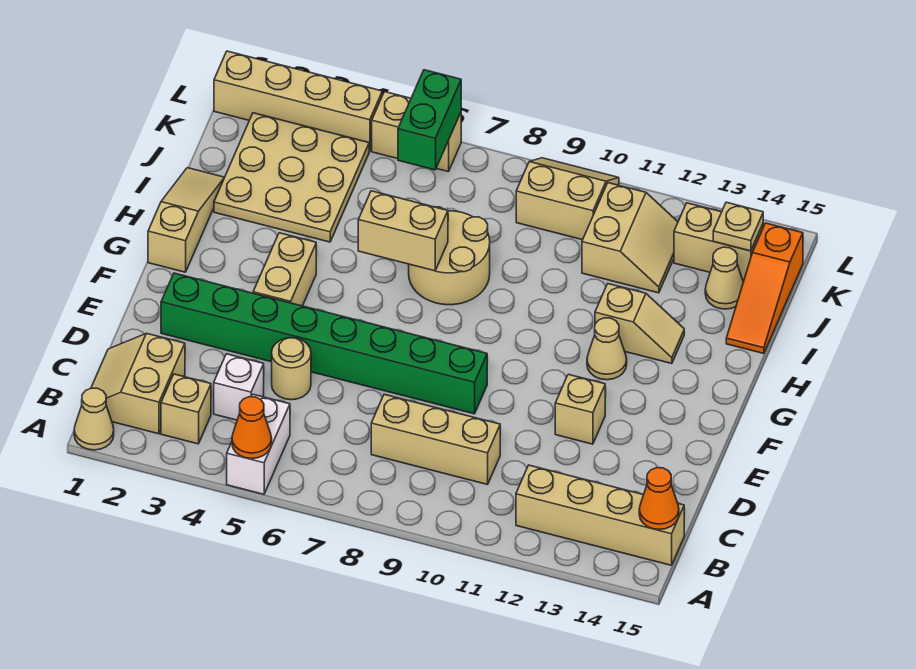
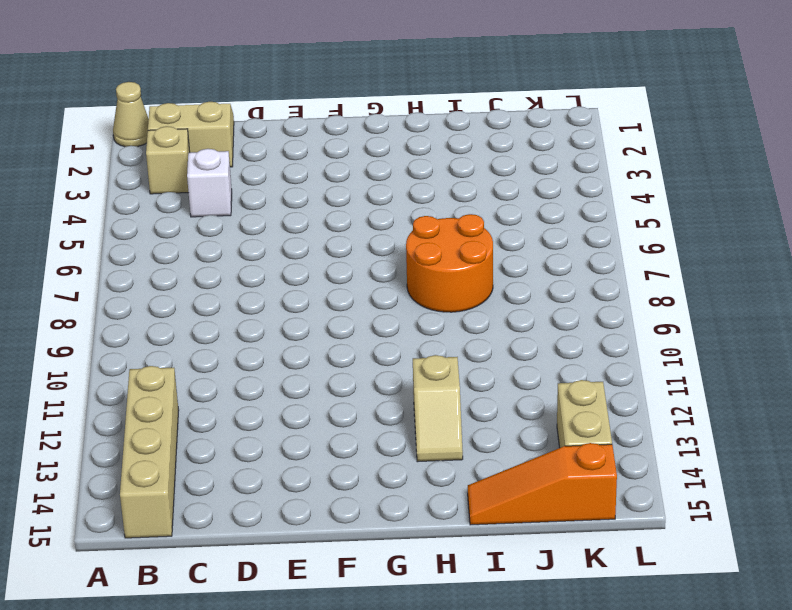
orange 2x2 round brick [406,214,493,312] -> tan 2x2 round brick [409,207,490,305]
none -> white 1x2 brick [227,394,290,494]
none -> tan 1x3 brick [371,394,500,484]
none -> tan 1x1 round brick [272,338,311,400]

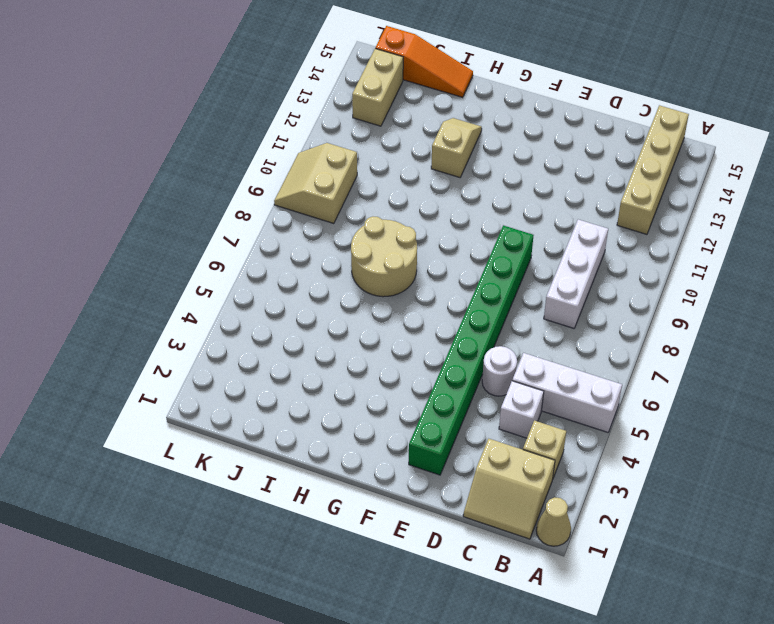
white 1x3 brick [512,353,622,432] -> white 1x2 brick [227,394,290,494]
white 1x3 brick [544,220,608,328] -> tan 1x3 brick [371,394,500,484]
white 1x1 round brick [482,346,517,396] -> tan 1x1 round brick [272,338,311,400]
none -> tan 1x1 brick [555,374,605,444]
none -> tan 1x2 brick [253,233,316,306]
none -> tan 1x3 slope [148,168,224,272]

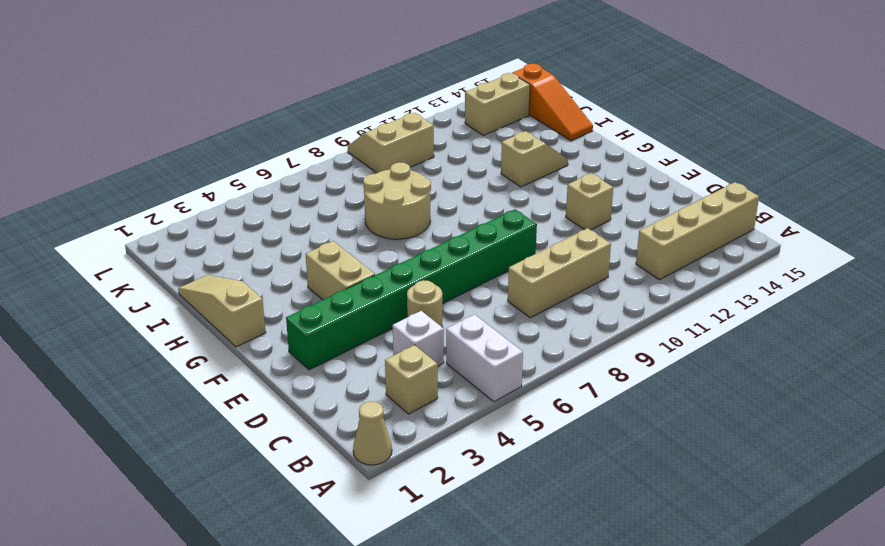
none -> tan 2x2 slope [91,333,185,434]
none -> tan 1x1 cone [587,318,627,380]
none -> tan 3x3 plate [214,113,369,242]

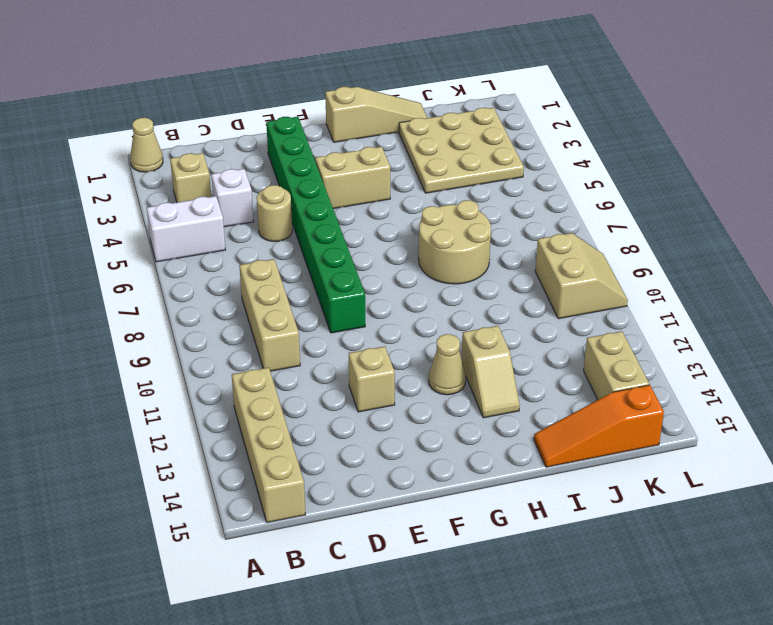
none -> tan 2x2 slope [91,333,185,434]
none -> tan 2x2 slope [582,183,678,293]
none -> tan 1x1 cone [705,247,743,309]

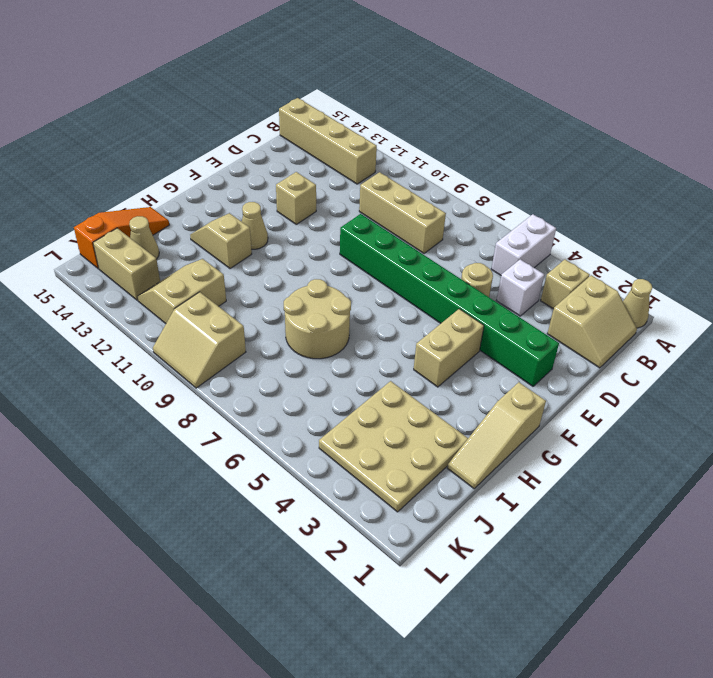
none -> tan 1x4 brick [214,51,382,151]
none -> tan 1x2 brick [372,92,461,172]
none -> orange 1x1 cone [232,397,272,459]

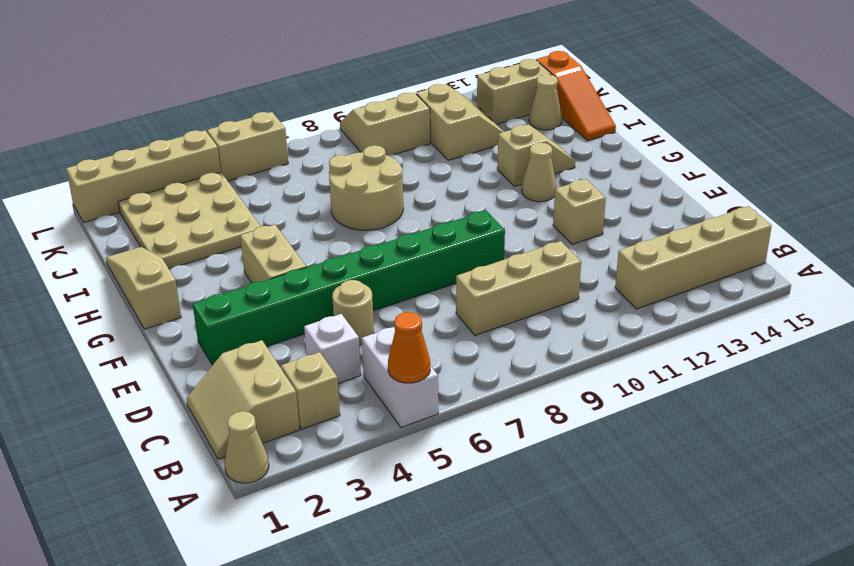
none -> orange 1x1 cone [639,468,679,529]
none -> tan 1x2 brick [358,191,448,271]
none -> green 1x2 brick [398,70,461,170]

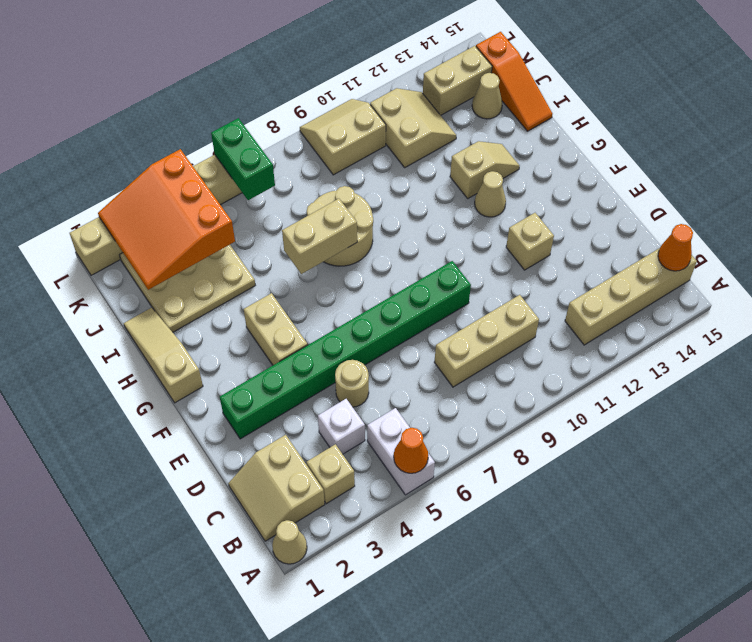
orange 3x3 slope [98,149,235,290] -> none
none -> tan 1x1 plate [713,202,763,251]

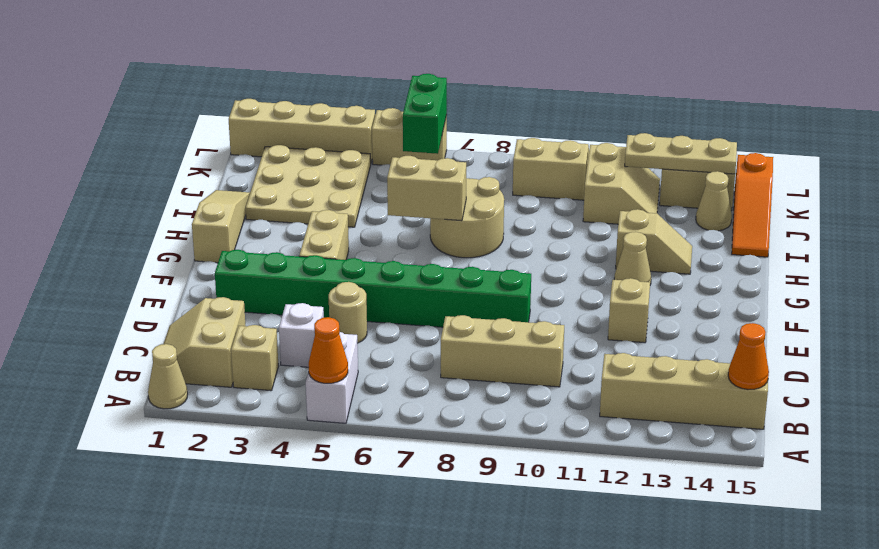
tan 1x3 plate [625,133,737,174] -> tan 1x1 plate [713,202,763,251]

